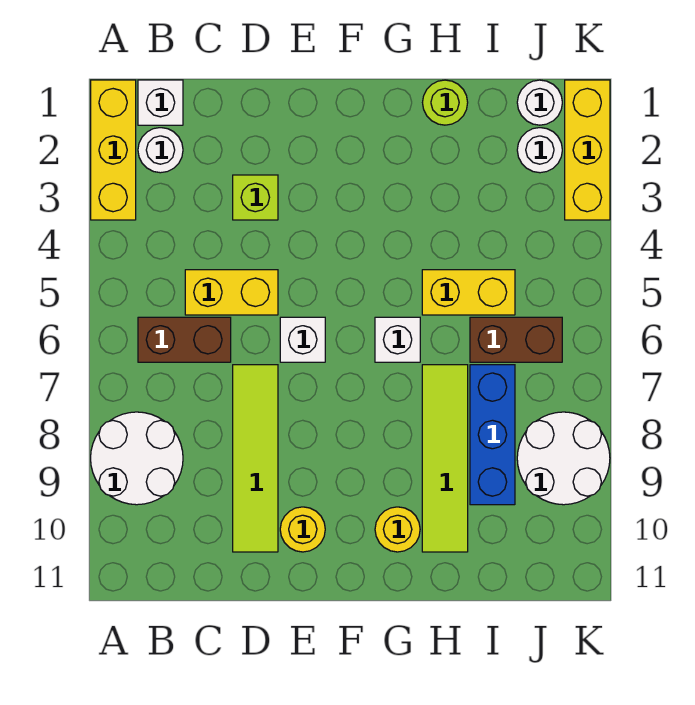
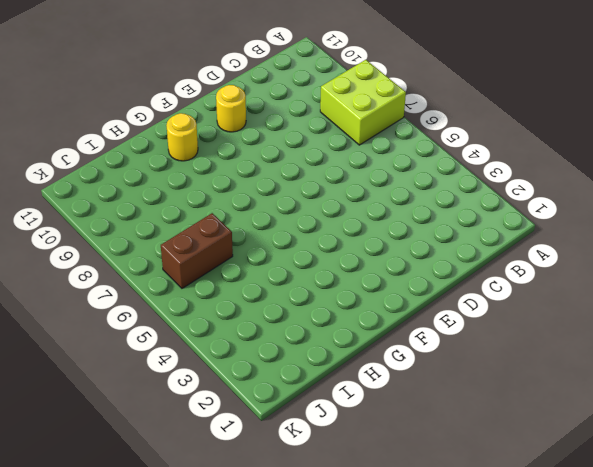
lime 2x2 brick [320,60,406,145] -> white 2x2 round brick [91,412,183,505]
none -> yellow 1x3 brick [91,80,136,220]
none -> white 1x1 brick [138,80,183,125]
none -> white 1x1 round brick [138,128,183,173]

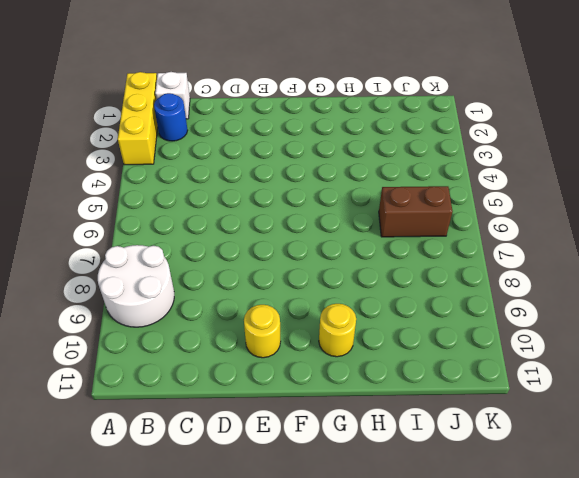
blue 1x1 round brick [154,93,188,141] -> white 1x1 round brick [138,128,183,173]
none -> brown 1x2 brick [138,317,231,362]
none -> yellow 1x2 brick [185,270,278,315]
none -> lime 1x1 brick [233,175,278,220]

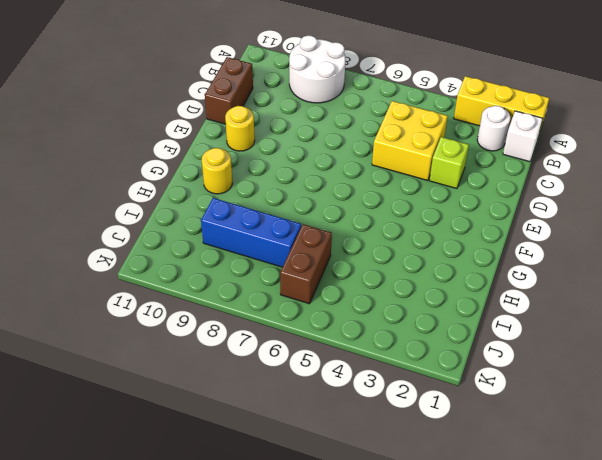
yellow 2x2 brick [372,101,448,181] -> yellow 1x2 brick [185,270,278,315]
brown 1x2 brick [205,57,253,124] -> brown 1x2 brick moved to [138,317,231,362]
none -> lime 1x4 tile [233,365,278,552]
none -> white 1x1 brick [280,317,325,362]
none -> white 1x1 brick [375,317,420,362]

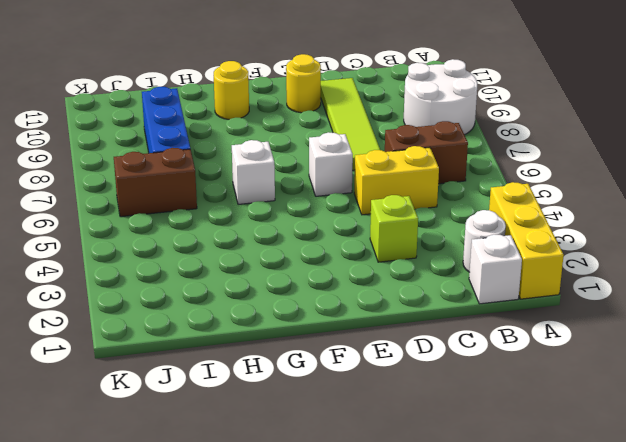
none -> lime 1x1 round brick [423,80,468,125]
none -> yellow 1x2 brick [422,270,515,315]
none -> lime 1x4 tile [422,365,468,552]

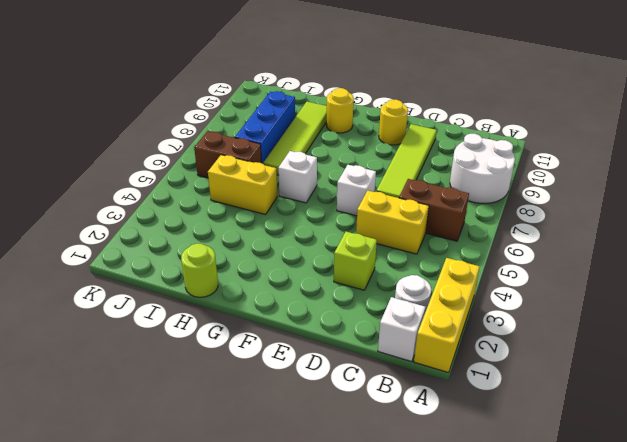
none -> white 1x1 round brick [517,80,562,125]
none -> white 1x1 round brick [517,128,562,173]
none -> white 2x2 round brick [517,412,610,505]

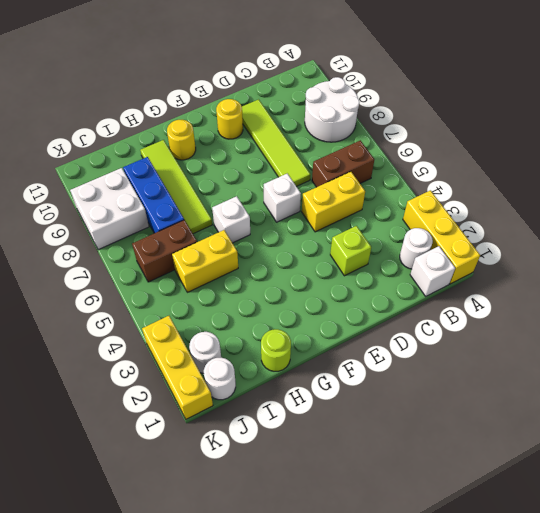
white 2x2 brick [70,168,149,250] -> white 2x2 round brick [517,412,610,505]

